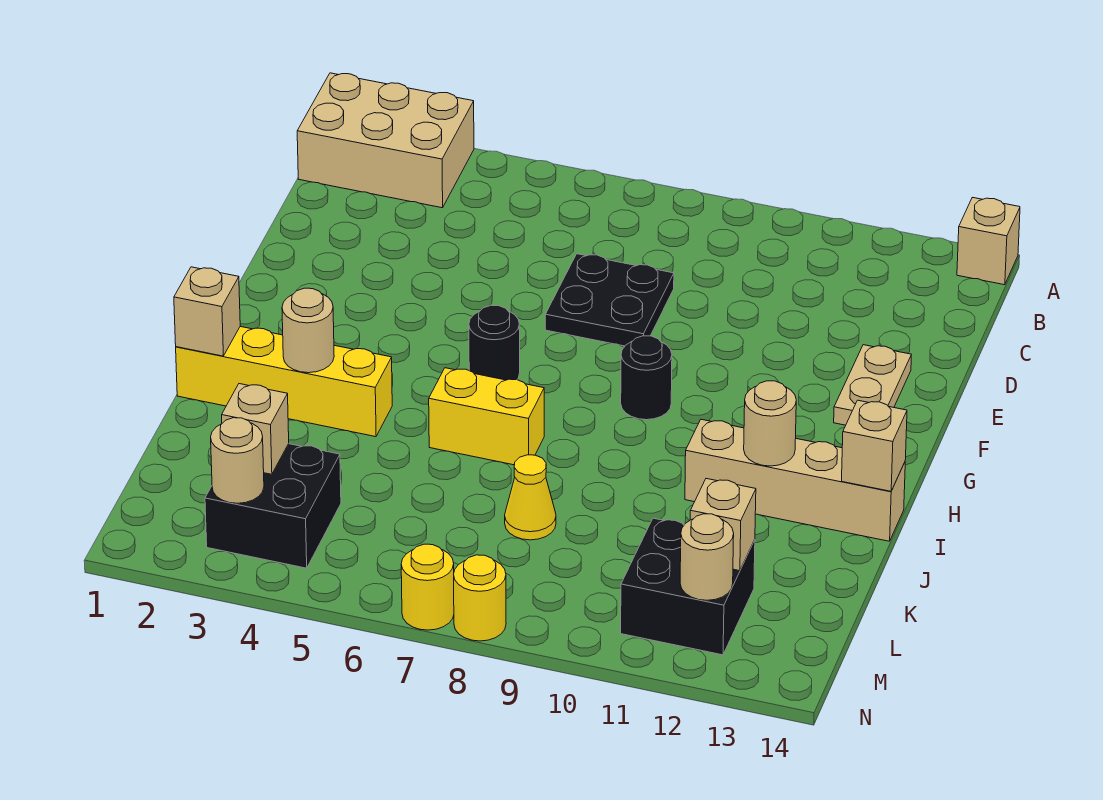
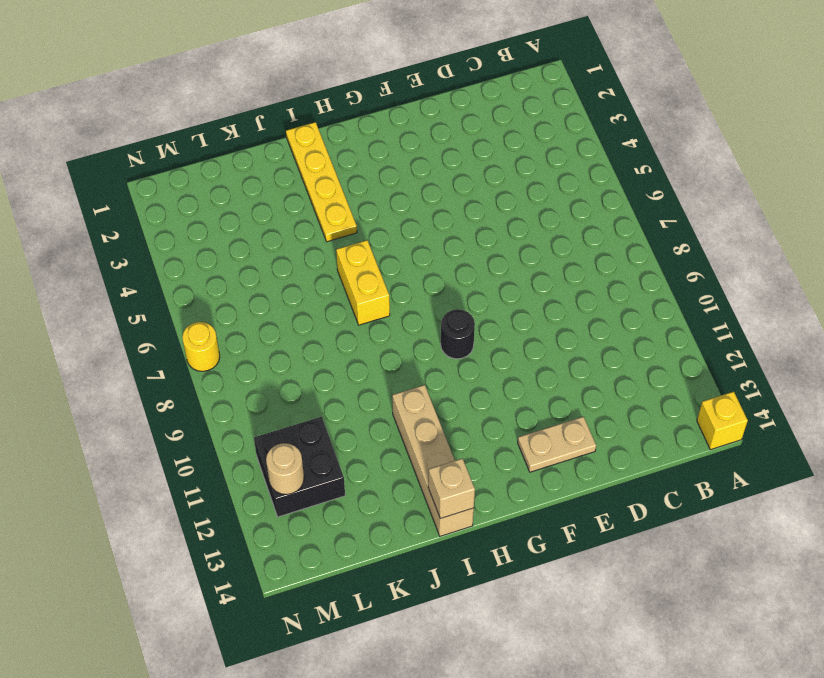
yellow 1x1 brick [697,392,748,450] -> tan 1x1 brick [957,197,1020,285]
yellow 1x4 plate [286,122,357,242] -> yellow 1x4 brick [176,327,392,437]
none -> tan 2x3 brick [297,73,474,208]
none -> black 2x2 plate [545,254,674,346]
none -> black 1x1 round brick [469,305,520,380]

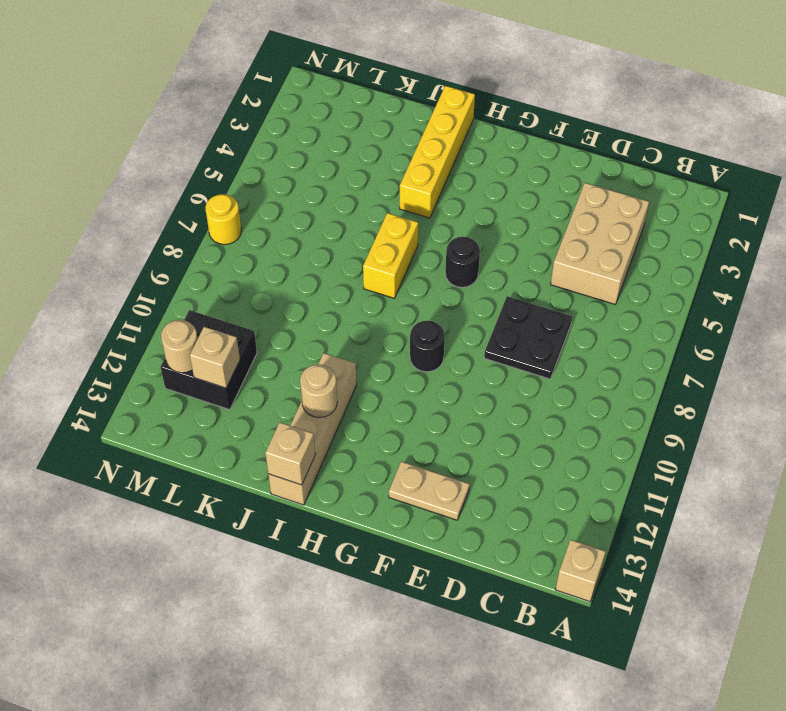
tan 2x3 brick [551,183,649,304] -> tan 2x3 brick moved to [297,73,474,208]
none -> yellow 1x1 cone [505,455,556,540]
none -> black 2x2 brick [205,444,341,568]
none -> yellow 1x1 round brick [454,555,506,641]

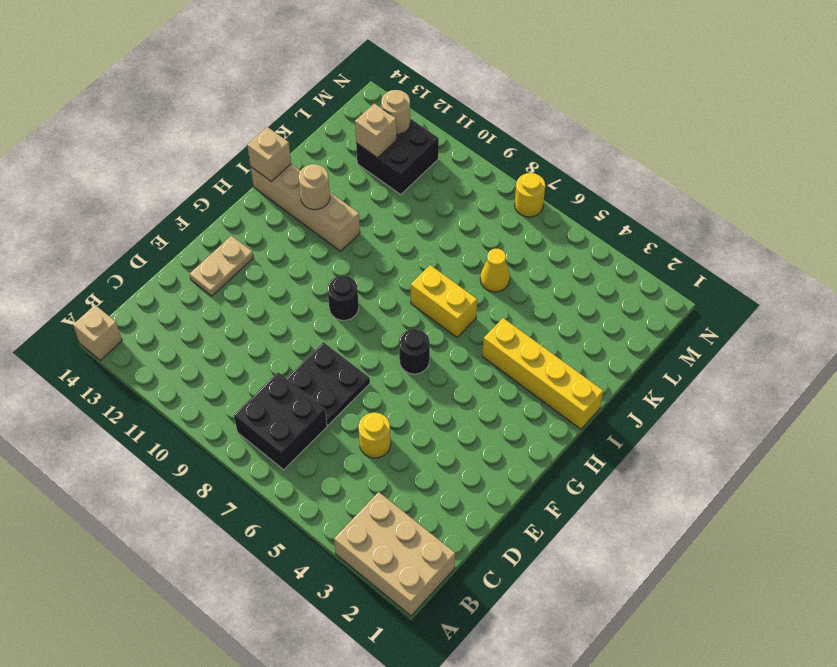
black 2x2 brick [234,372,327,470] -> black 2x2 brick moved to [205,444,341,568]
yellow 1x1 round brick [359,413,391,458] -> yellow 1x1 round brick moved to [454,555,506,641]
yellow 1x1 cone [480,249,510,292] -> yellow 1x1 cone moved to [505,455,556,540]
none -> tan 1x1 brick [174,267,240,356]
none -> tan 1x1 round brick [282,288,334,373]
none -> tan 1x1 brick [222,384,289,474]

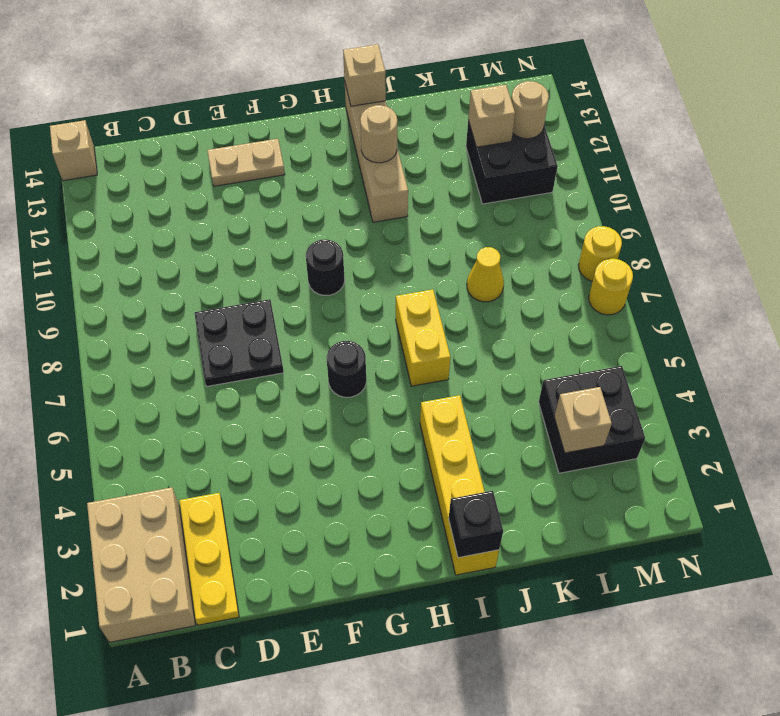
yellow 1x3 plate [179,493,239,625] -> none
black 1x1 brick [449,491,503,558] -> tan 1x1 brick [174,267,240,356]
none -> tan 1x1 round brick [282,288,334,373]
none -> tan 1x1 round brick [211,418,264,503]

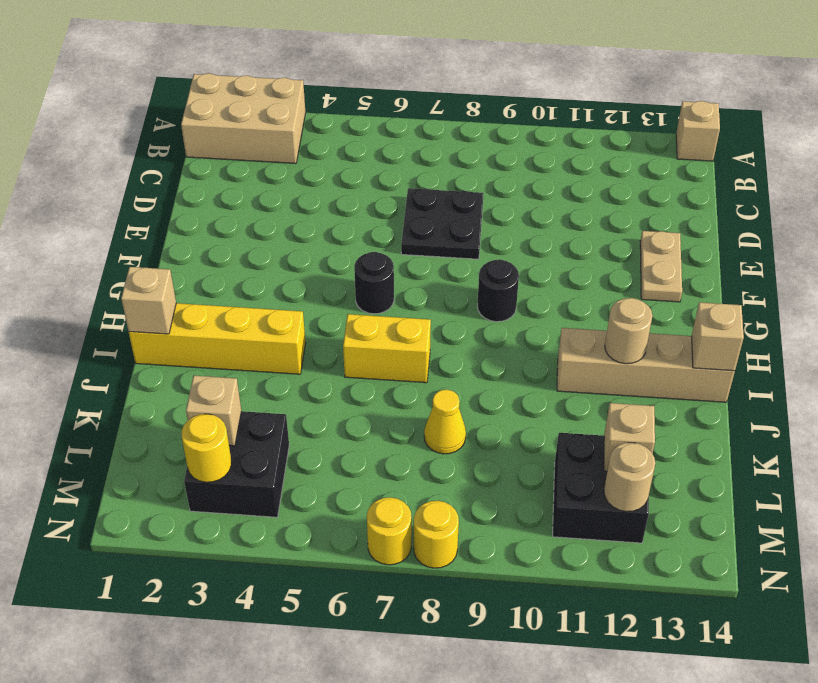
yellow 1x1 round brick [182,414,231,482] -> tan 1x1 round brick [211,418,264,503]
none -> tan 1x1 round brick [282,288,334,373]

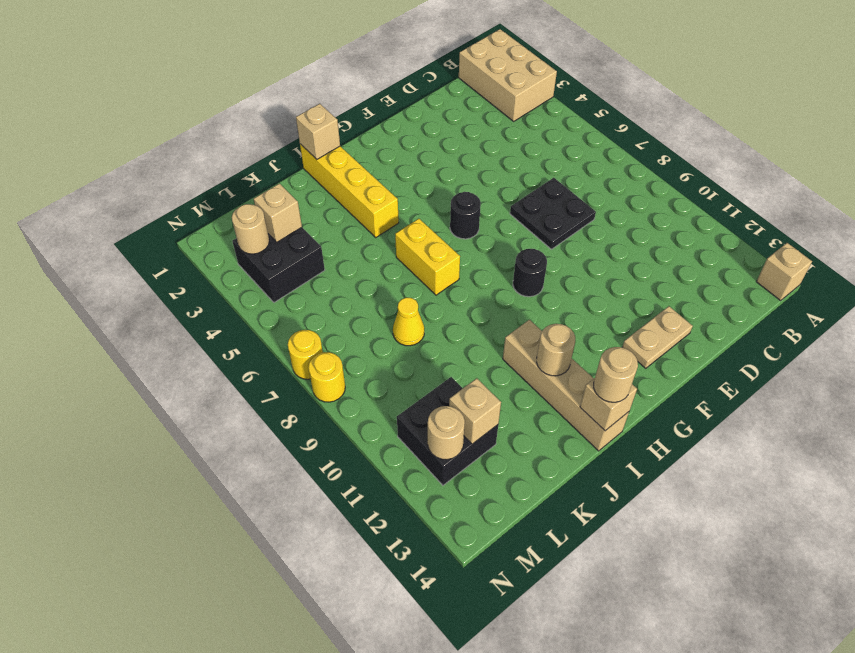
tan 1x1 round brick [594,347,638,402] -> tan 1x1 round brick moved to [282,288,334,373]

